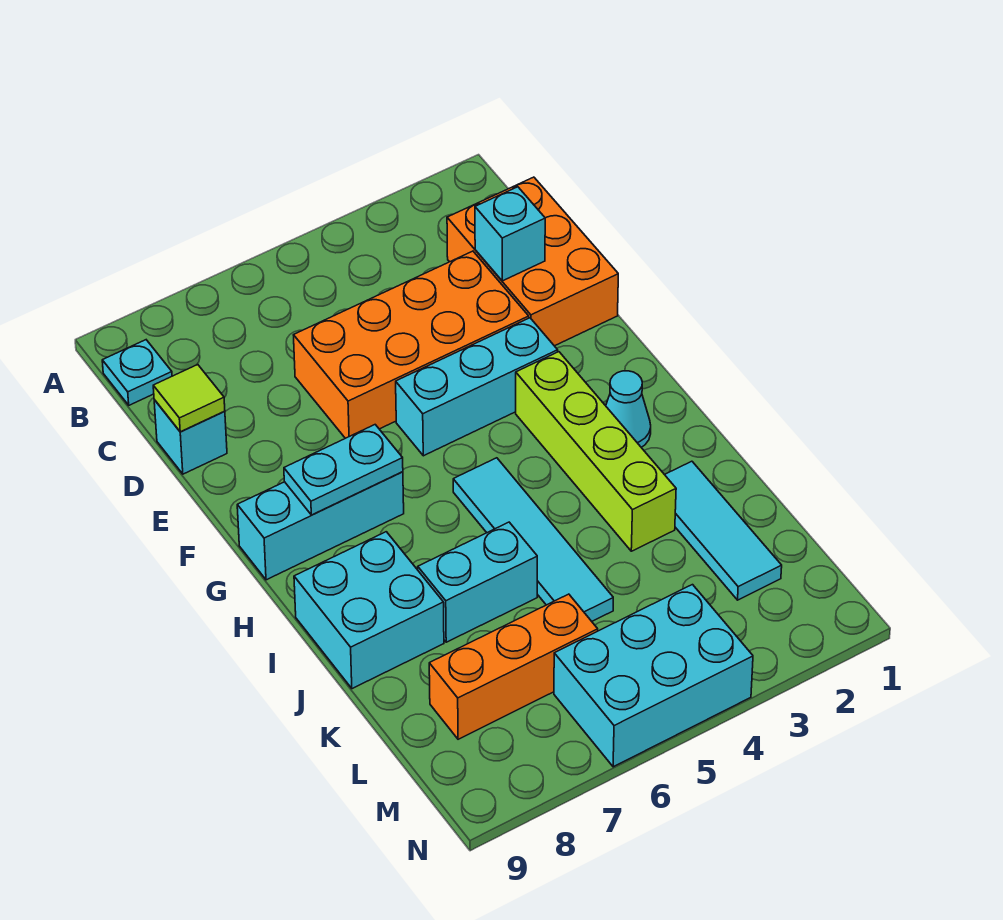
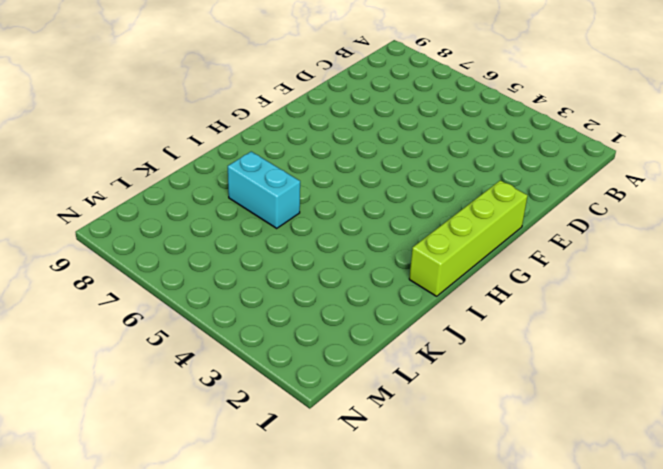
lime 1x4 brick [409,180,528,296] -> lime 1x4 brick moved to [516,352,676,551]
none -> cyan 1x1 plate [102,340,172,405]
none -> orange 2x3 brick [447,177,618,346]
none -> orange 2x4 brick [294,251,529,438]

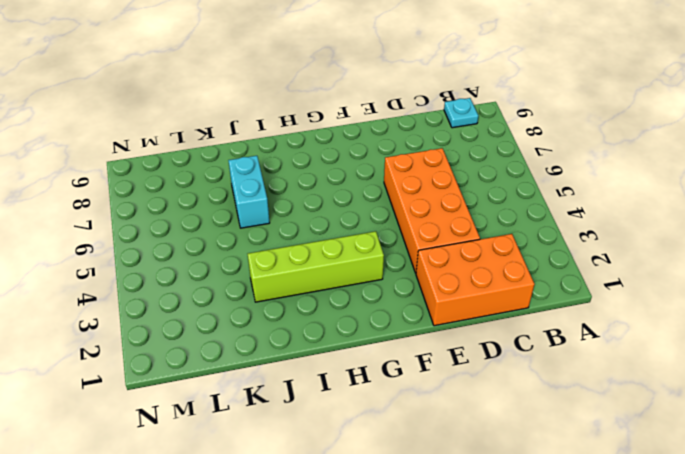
none -> cyan 1x1 brick [154,400,227,474]
none -> cyan 1x3 brick [396,318,558,456]
none -> cyan 1x3 brick [237,472,404,580]

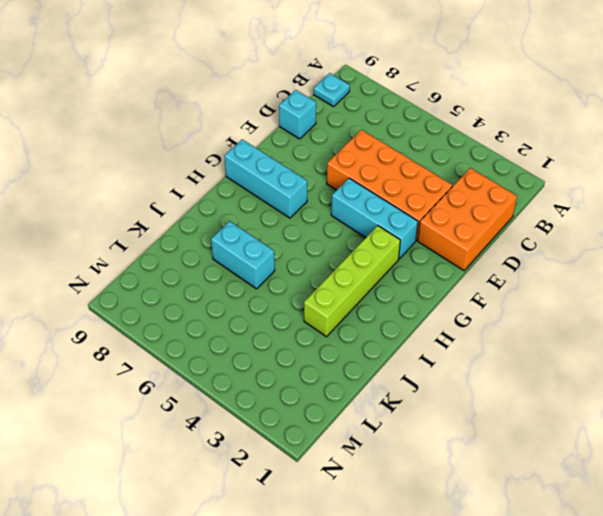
none -> cyan 1x1 cone [606,371,651,447]
none -> cyan 1x4 tile [453,458,613,621]
none -> cyan 2x2 brick [294,532,444,689]

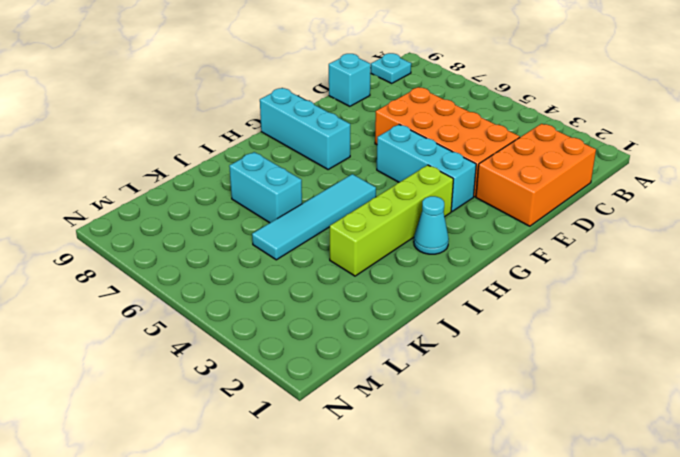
none -> cyan 2x2 brick [294,532,444,689]
none -> cyan 1x3 tile [665,461,782,600]
none -> orange 1x3 brick [429,594,598,739]

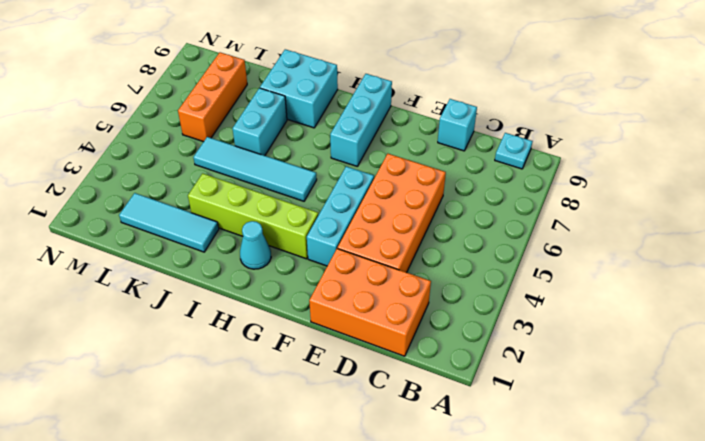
none -> cyan 2x3 brick [554,585,753,767]
none -> cyan 1x1 brick [475,187,545,281]
none -> lime 1x1 tile [153,365,225,432]

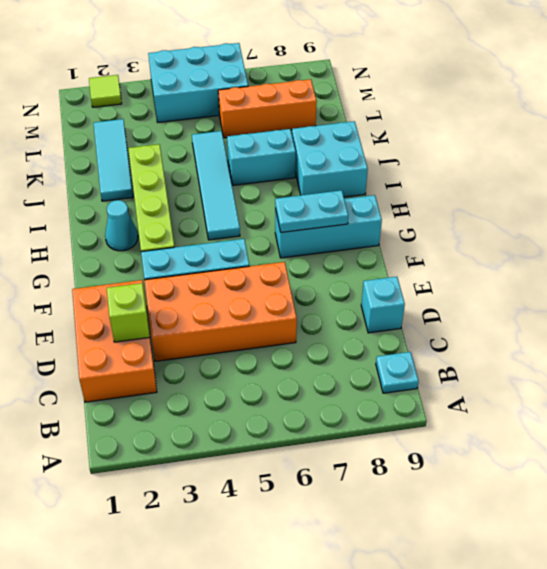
lime 1x1 brick [107,283,150,342] -> cyan 1x1 brick [475,187,545,281]
lime 1x1 tile [89,75,122,107] -> lime 1x1 tile moved to [153,365,225,432]

